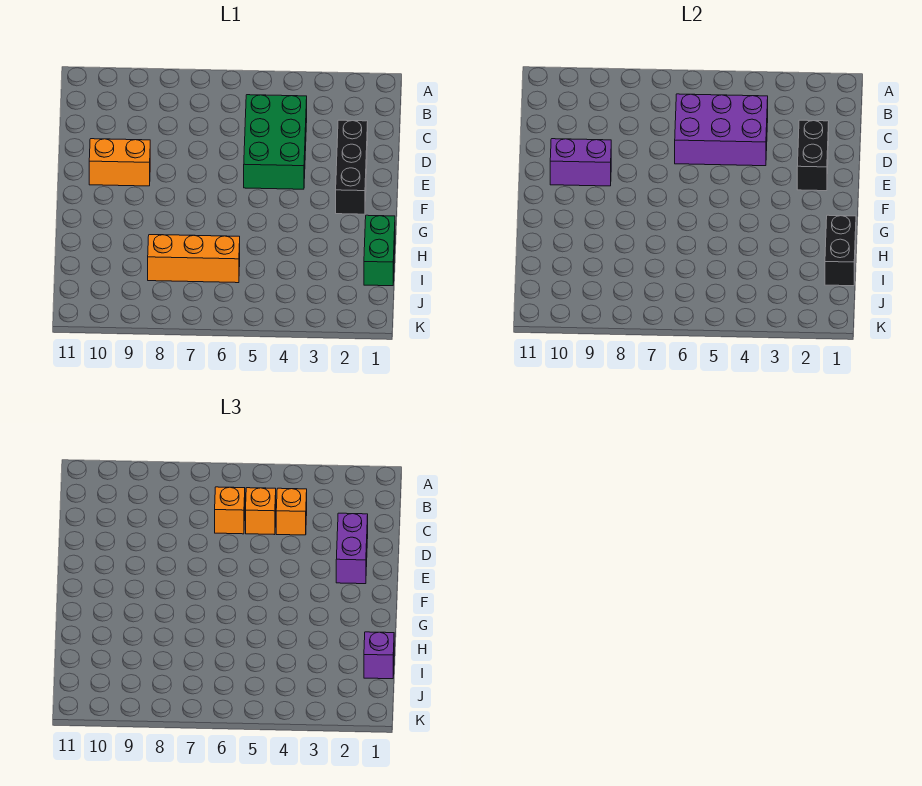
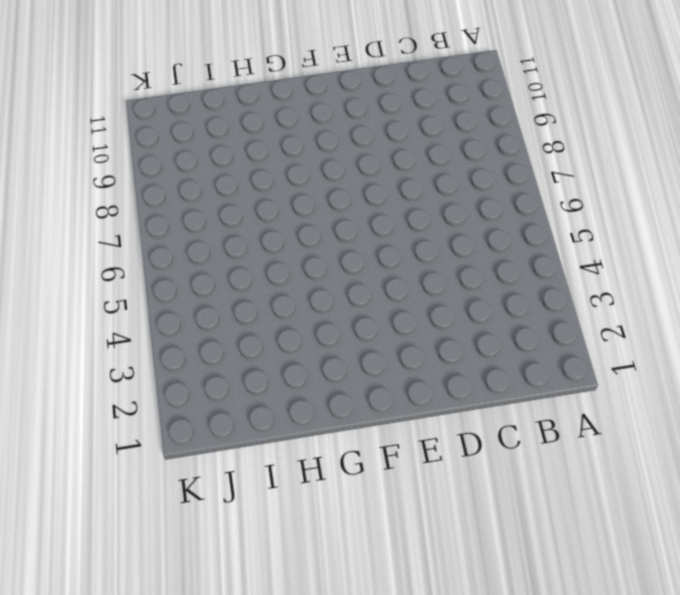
none -> green 2x3 brick [244,95,307,189]
none -> black 1x3 brick [336,120,368,214]
none -> orange 1x2 brick [89,139,150,186]

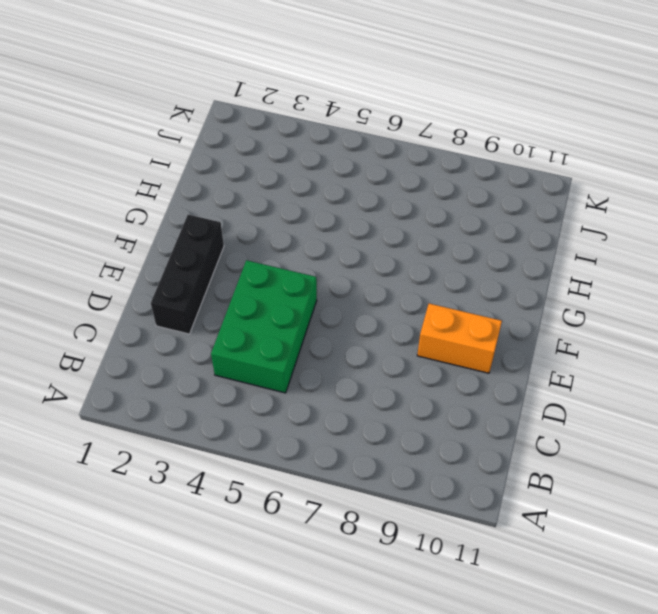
none -> green 1x2 brick [364,215,395,286]
none -> orange 1x3 brick [148,235,240,283]
none -> purple 2x3 brick [675,94,768,166]

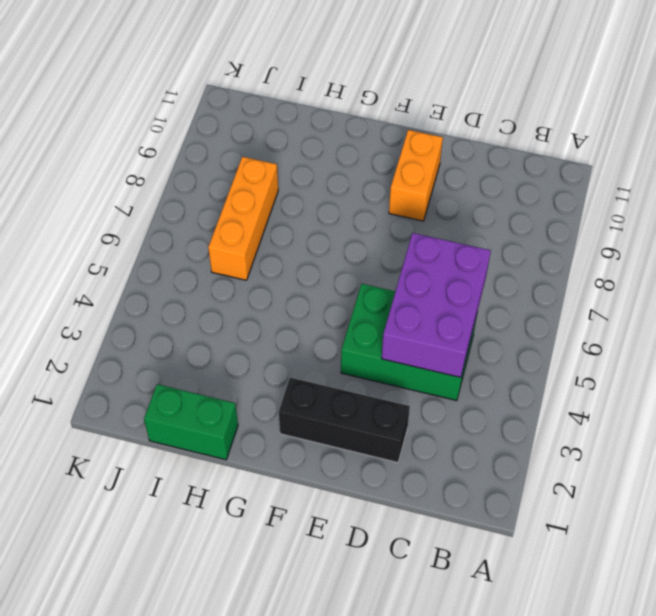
none -> black 1x2 brick [797,120,829,191]
none -> purple 1x2 brick [550,139,611,186]
none -> black 1x2 brick [825,215,856,286]

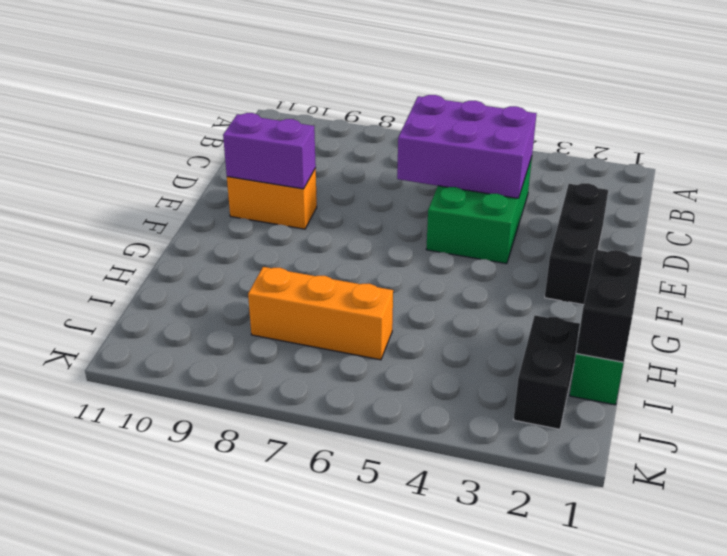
black 1x2 brick [513,315,580,429] -> black 1x2 brick moved to [797,120,829,191]
none -> orange 1x1 brick [276,488,307,535]
none -> orange 1x1 brick [246,488,276,535]
none -> orange 1x1 brick [215,487,245,534]

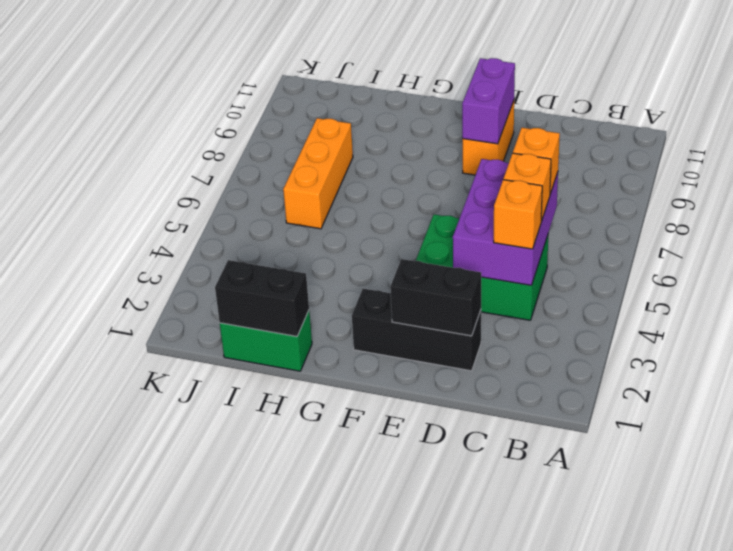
none -> purple 1x2 brick [336,513,368,584]
none -> purple 1x1 brick [364,632,394,679]

